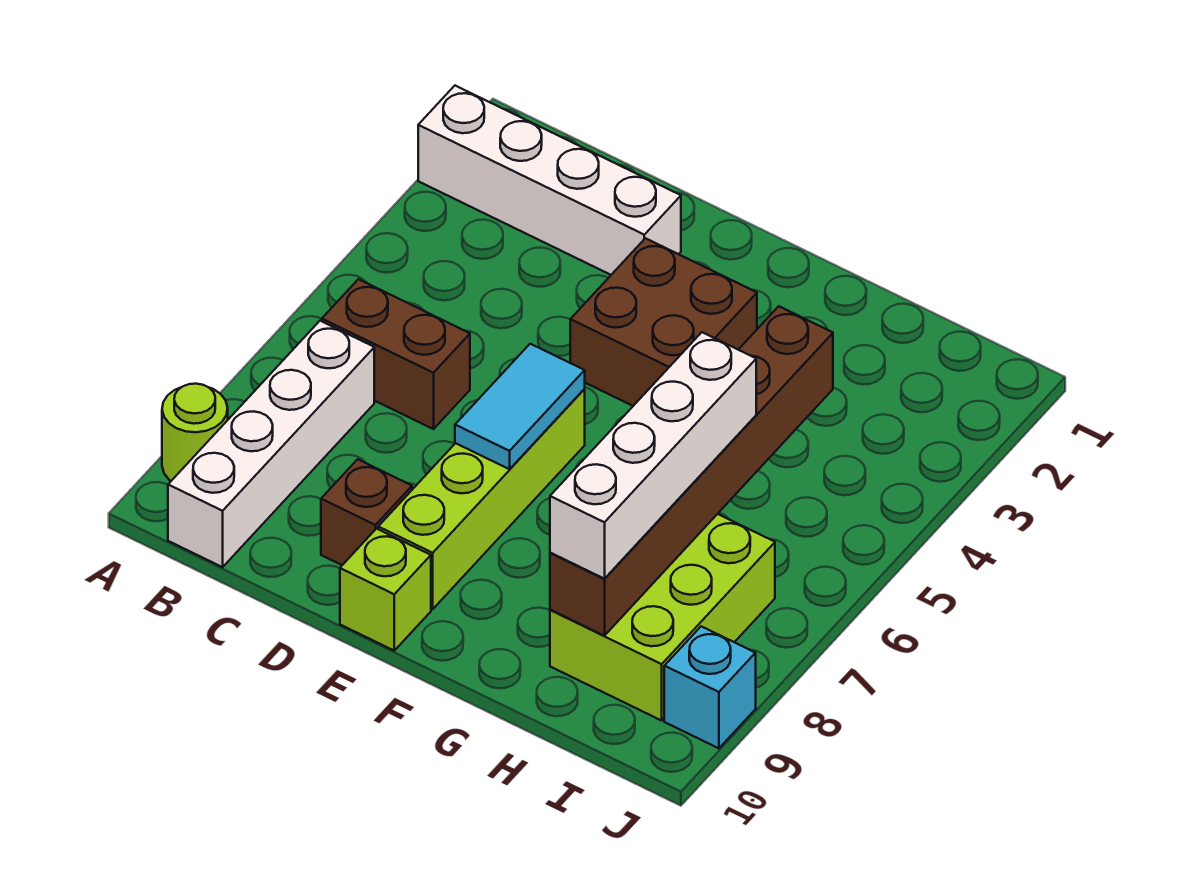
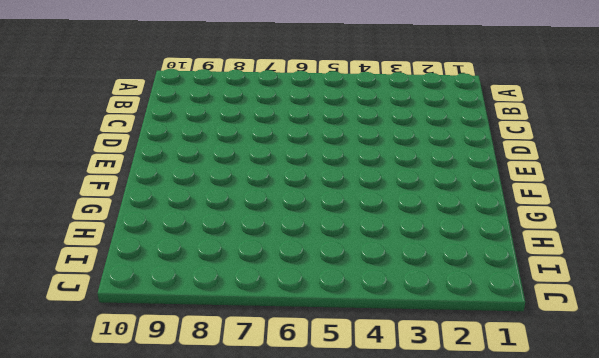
none -> white 1x4 brick [418,86,681,275]
none -> lime 1x1 round brick [162,384,228,481]
none -> brown 1x2 brick [322,279,470,429]

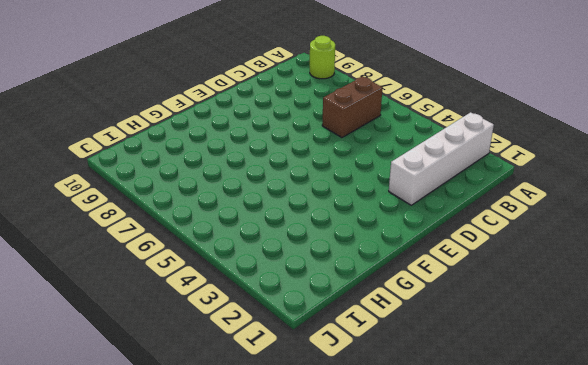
none -> white 1x4 brick [168,321,374,567]
none -> brown 1x1 brick [321,459,412,565]
none -> brown 2x2 brick [570,238,757,406]

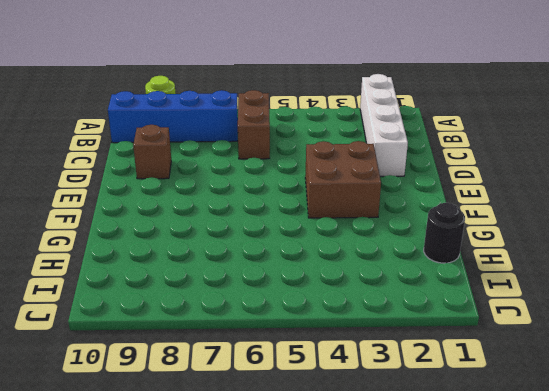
blue 1x4 brick [108,90,238,143] -> white 1x4 brick [168,321,374,567]
black 1x1 round brick [424,203,465,263] -> none
none -> lime 1x4 brick [378,389,585,609]
none -> lime 1x1 brick [340,529,431,650]
none -> lime 2x3 brick [550,514,775,720]

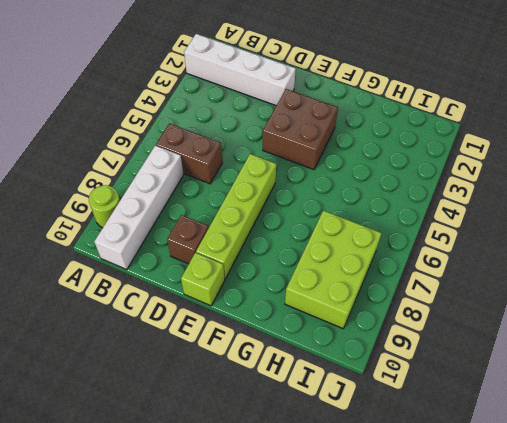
none -> cyan 1x1 brick [664,626,756,748]
none -> cyan 1x2 tile [455,344,585,469]
none -> brown 1x6 brick [550,306,833,636]

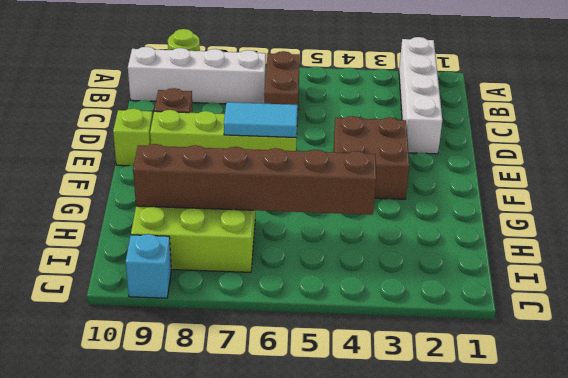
none -> white 1x4 brick [550,332,756,579]

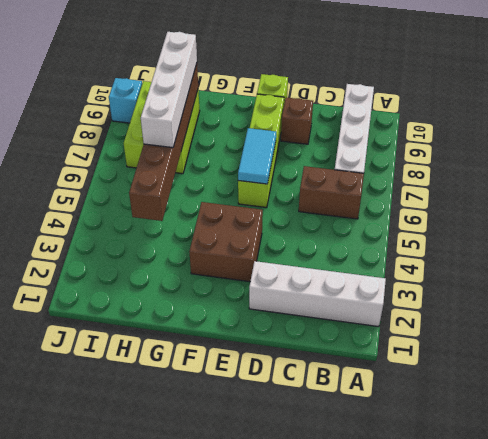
none -> lime 1x1 round brick [162,384,228,481]

